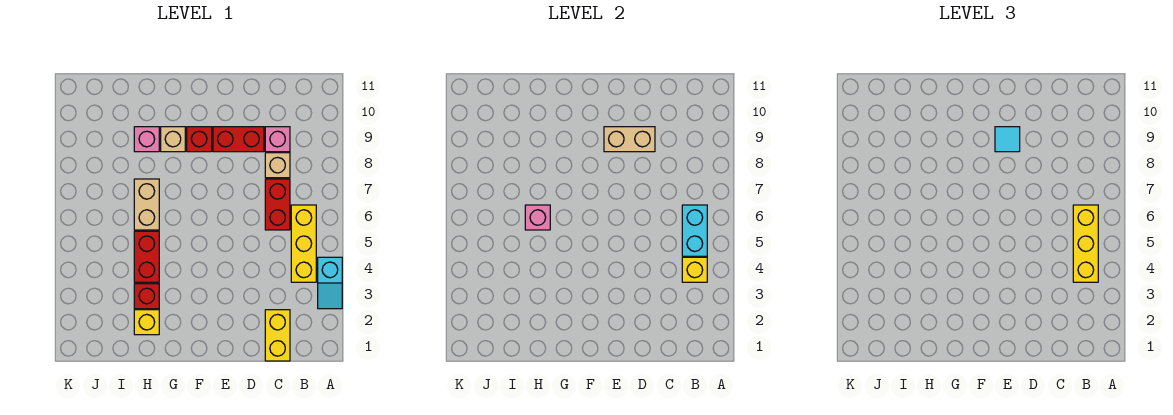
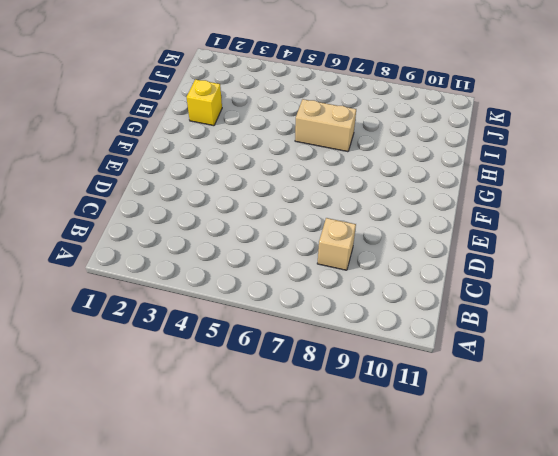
none -> cyan 1x2 slope [318,257,342,309]
none -> yellow 1x3 brick [291,205,316,282]
none -> yellow 1x2 brick [265,310,290,361]

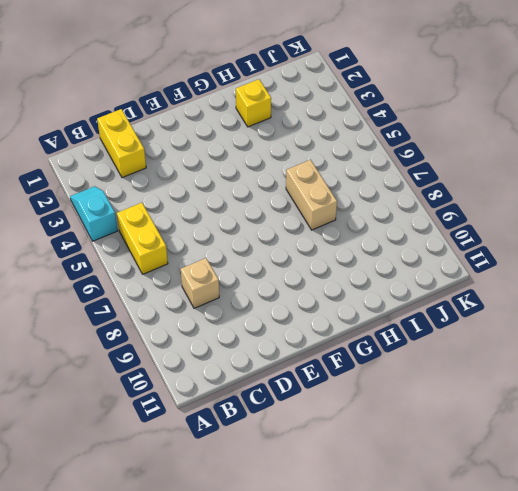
yellow 1x2 brick [117,203,168,274] -> yellow 1x3 brick [291,205,316,282]
none -> red 1x2 brick [265,179,290,230]
none -> pink 1x1 brick [265,127,290,152]
none -> red 1x2 brick [213,127,264,152]

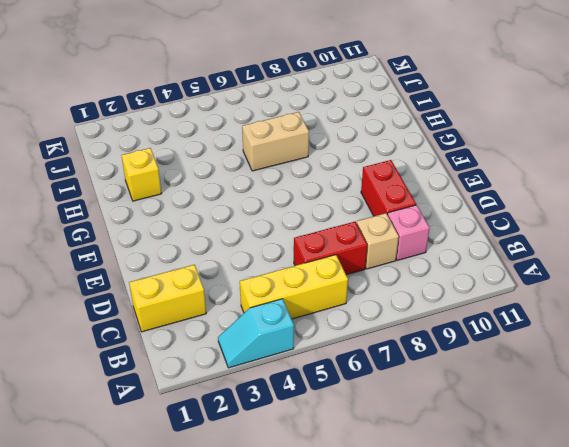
none -> red 1x1 brick [187,127,212,152]
none -> tan 1x1 brick [161,127,185,152]
none -> red 1x1 brick [134,284,159,309]

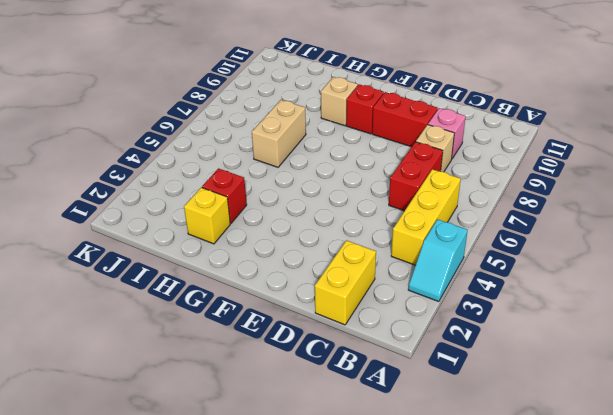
none -> red 1x2 brick [134,231,159,282]
none -> pink 1x1 brick [134,127,159,152]
none -> yellow 1x1 brick [682,257,707,282]

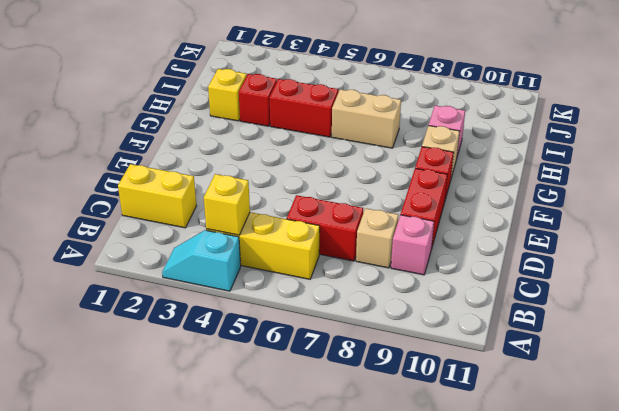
none -> cyan 1x2 brick [682,205,707,256]
none -> tan 1x2 brick [604,127,655,152]
none -> pink 1x1 brick [525,205,550,230]

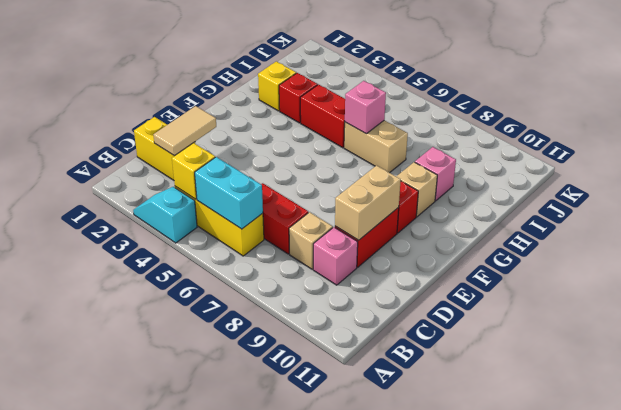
tan 1x2 tile [153,106,216,156] -> none
none -> yellow 1x3 brick [1073,205,1098,282]
none -> cyan 1x1 tile [995,127,1020,152]

